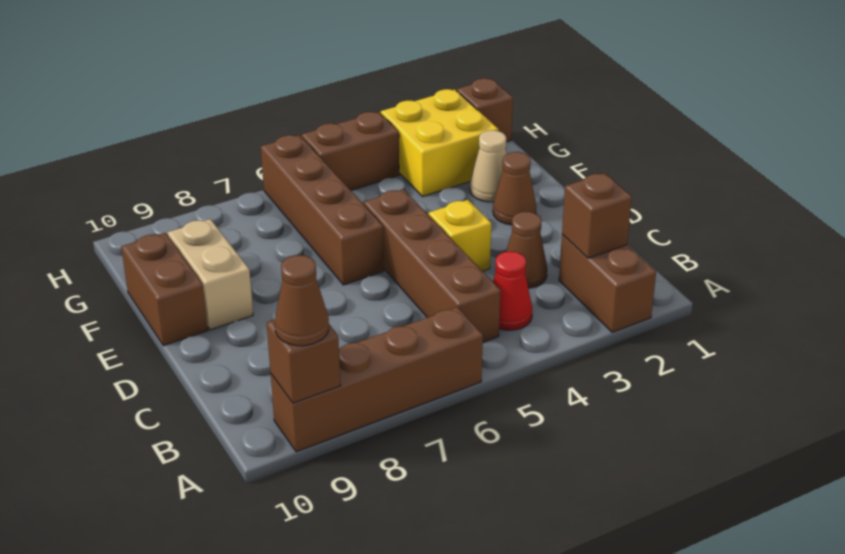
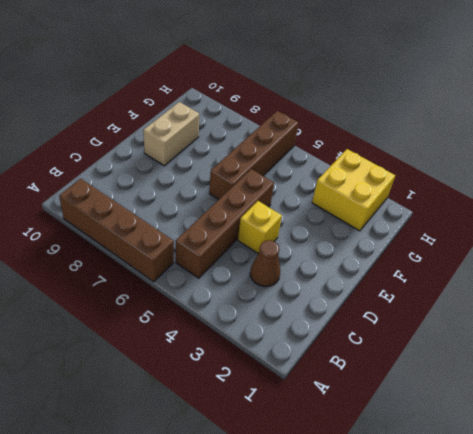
none -> brown 1x2 brick [559,234,656,332]
none -> red 1x1 cone [493,251,532,330]
none -> brown 1x1 cone [493,152,536,225]

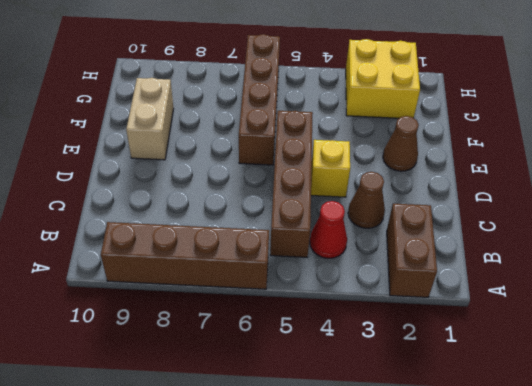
none -> brown 1x2 brick [121,233,208,346]
none -> tan 1x1 cone [470,130,506,202]
none -> brown 1x1 brick [457,78,513,142]

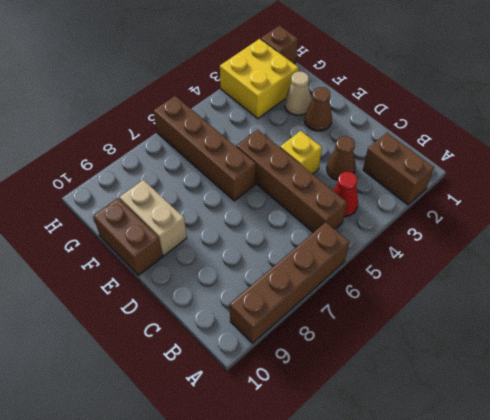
none -> brown 1x2 brick [302,112,399,190]
none -> brown 1x1 brick [267,320,340,403]
none -> brown 1x1 brick [562,173,632,258]

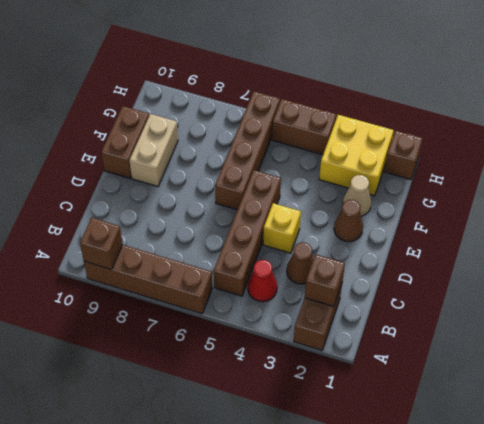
none -> brown 1x1 cone [275,255,329,346]

